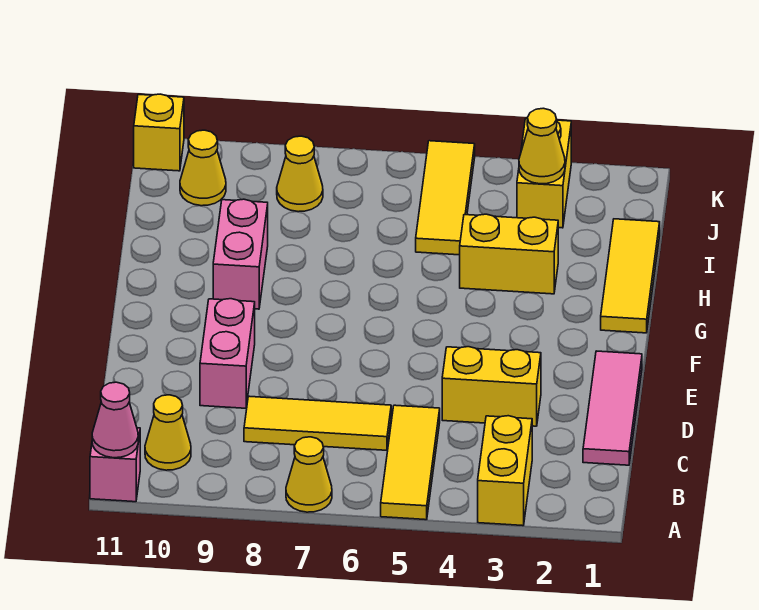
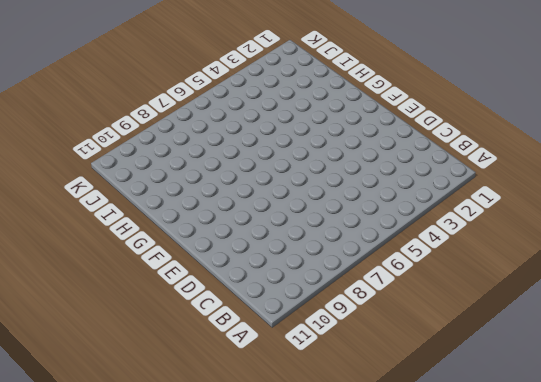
none -> yellow 1x2 brick [478,416,532,526]
none -> yellow 1x3 tile [381,405,440,520]
none -> yellow 1x1 cone [286,437,332,512]

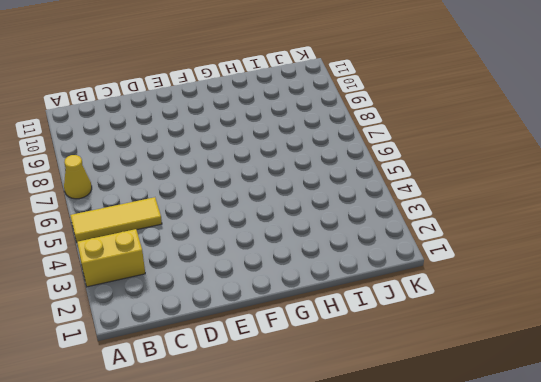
none -> pink 1x1 brick [90,428,140,502]
none -> yellow 1x1 cone [145,395,191,470]
none -> pink 1x3 tile [583,351,642,465]

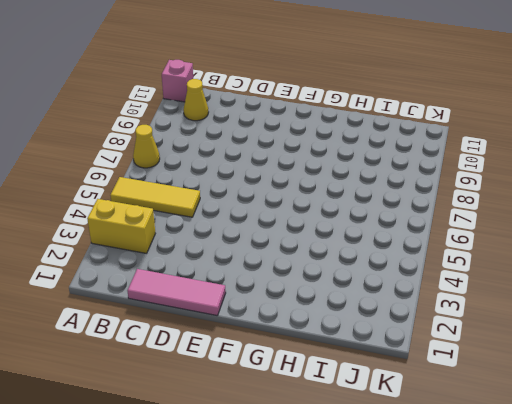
none -> yellow 1x3 tile [244,396,391,450]
none -> yellow 1x2 brick [442,347,541,426]
none -> pink 1x2 brick [200,299,255,408]

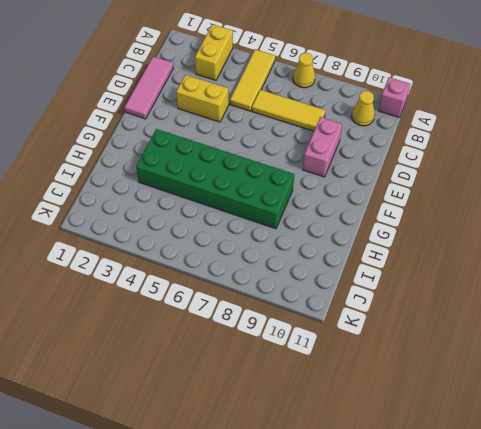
green 2x6 brick [136,129,294,229] -> yellow 1x2 brick [460,214,558,294]
none -> yellow 1x3 tile [601,219,660,333]
none -> pink 1x2 brick [213,199,268,309]
none -> yellow 1x3 tile [416,141,475,255]

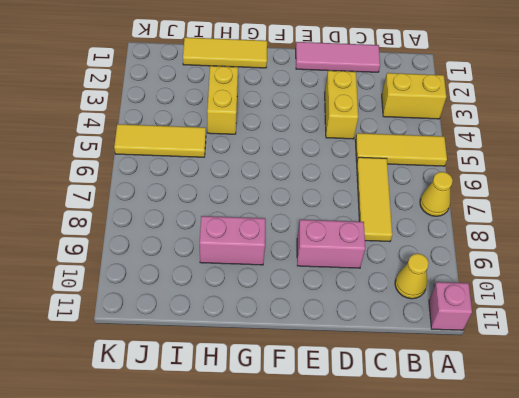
none -> yellow 1x2 brick [517,118,571,228]
none -> yellow 1x1 cone [277,136,323,212]
none -> yellow 1x1 cone [180,130,226,206]

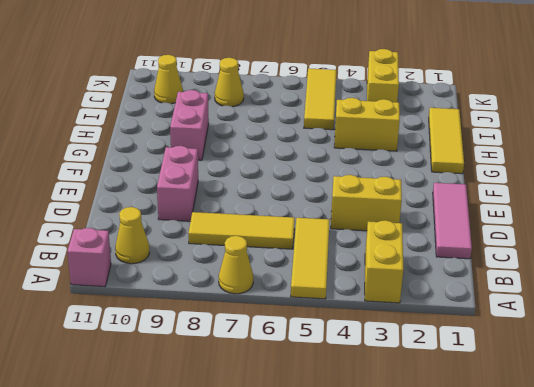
none -> yellow 1x1 brick [134,94,184,171]
none -> pink 1x1 cone [92,382,138,458]
none -> yellow 1x1 cone [519,108,565,184]

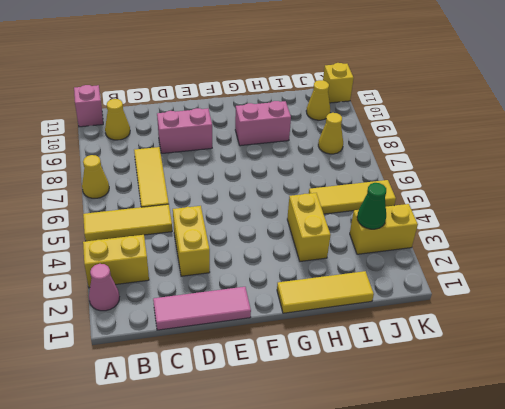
pink 1x1 cone [89,264,119,311] -> pink 1x1 cone moved to [92,382,138,458]
green 1x1 cone [357,183,386,229] -> yellow 1x1 cone [519,108,565,184]

